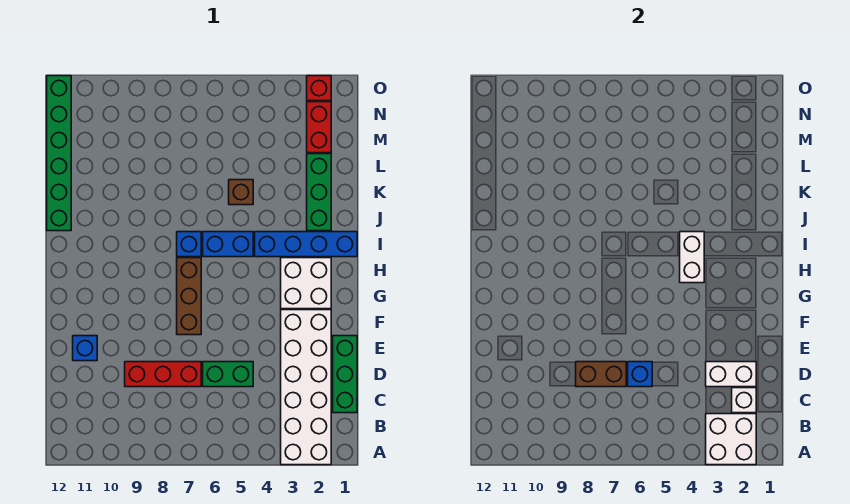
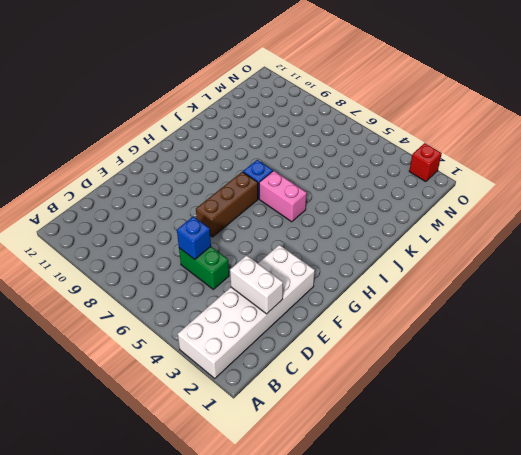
pink 1x2 brick [259,171,307,222] -> blue 1x2 brick [203,232,253,257]
none -> green 1x3 brick [333,336,357,413]
none -> red 1x3 brick [125,362,201,387]
none -> blue 1x1 brick [73,336,97,361]

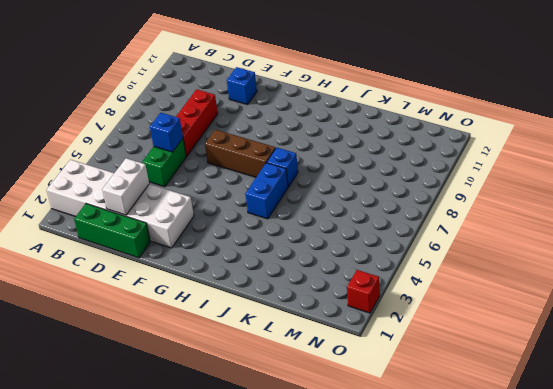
none -> white 2x2 brick [281,258,331,309]
none -> blue 1x4 brick [255,232,357,257]
none -> green 1x3 brick [307,154,331,231]

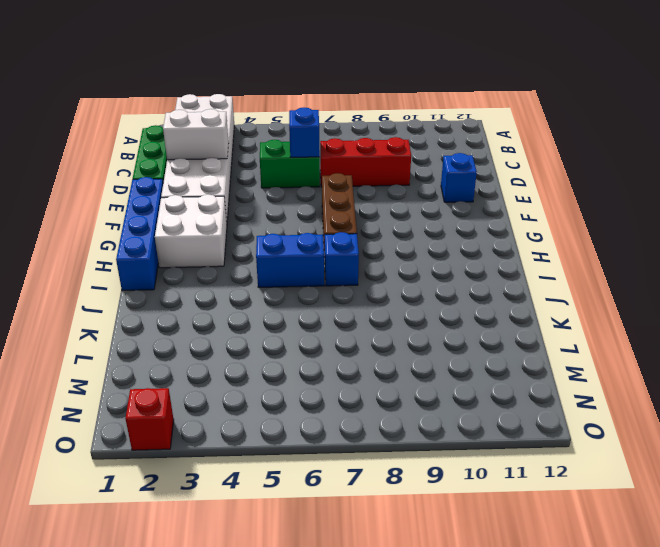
blue 1x4 brick [116,177,163,291] -> blue 1x4 brick turned to [255,232,357,257]
none -> green 1x3 brick [307,154,331,231]
none -> green 1x6 brick [47,76,71,231]
none -> brown 1x1 brick [229,180,253,205]

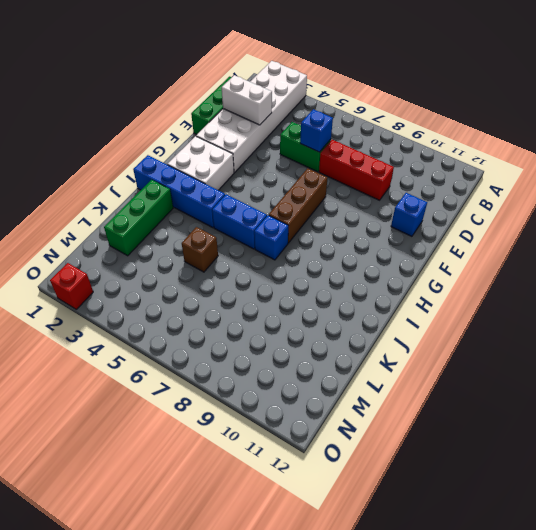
none -> green 1x6 brick [47,76,71,231]
none -> red 1x2 brick [307,102,331,153]
none -> white 2x2 brick [706,414,756,465]

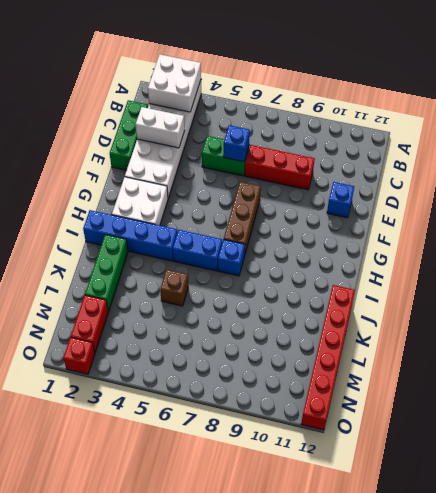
red 1x6 brick [301,285,355,430] -> green 1x6 brick [47,76,71,231]
none -> white 1x1 brick [732,388,756,413]
none -> brown 1x2 brick [576,362,626,387]
none -> white 1x2 brick [680,232,704,283]

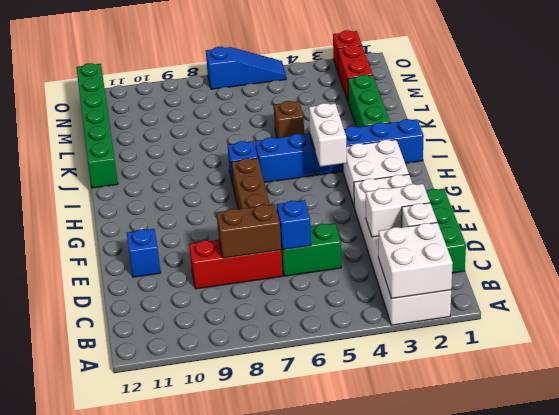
blue 1x3 slope [206,47,286,89] -> none

